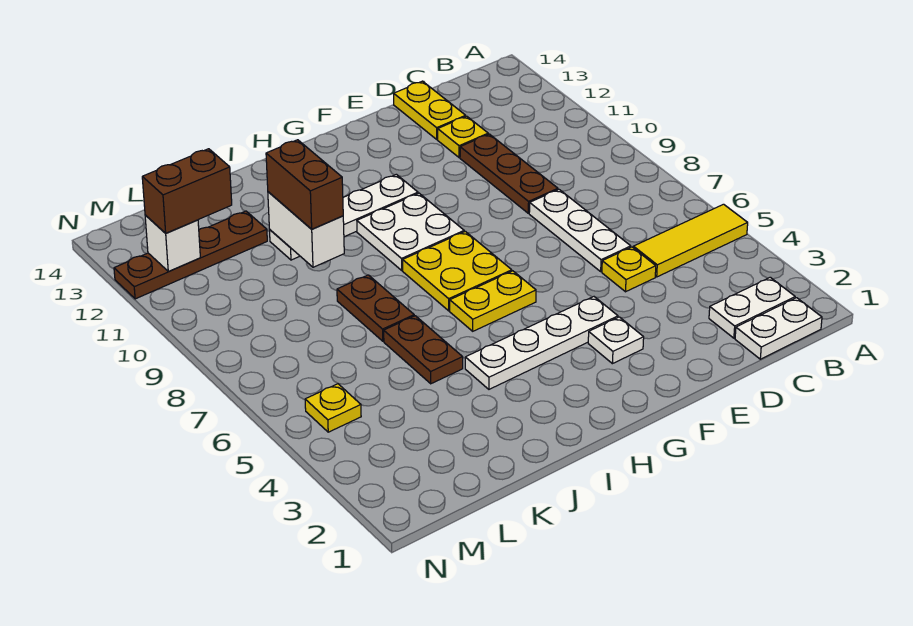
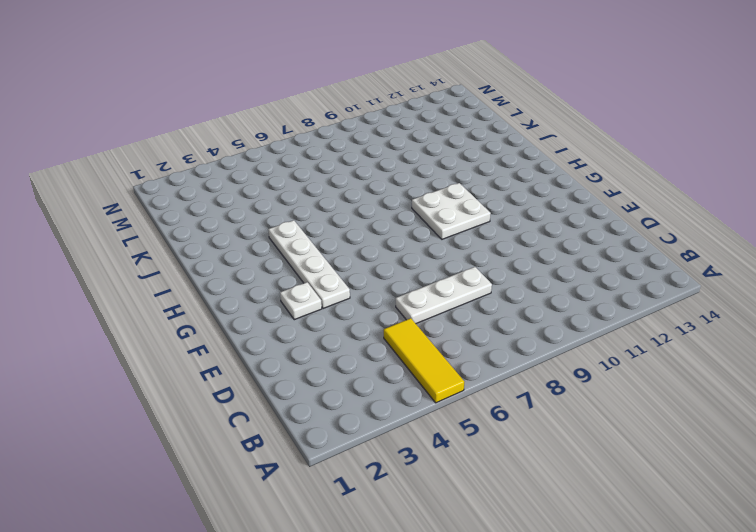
none -> white 1x2 plate [735,298,822,359]
none -> white 1x2 plate [709,277,795,338]
none -> yellow 1x1 plate [602,247,656,292]

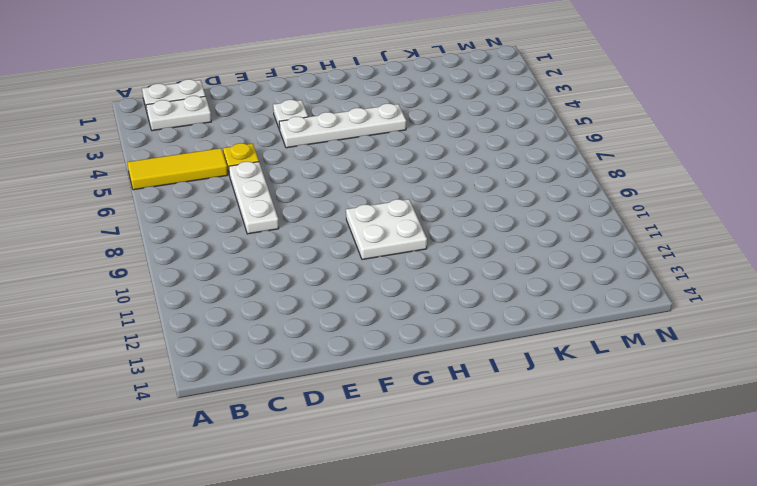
none -> brown 1x3 plate [460,134,558,213]
none -> yellow 1x1 plate [438,116,488,158]
none -> yellow 1x2 plate [394,81,466,139]

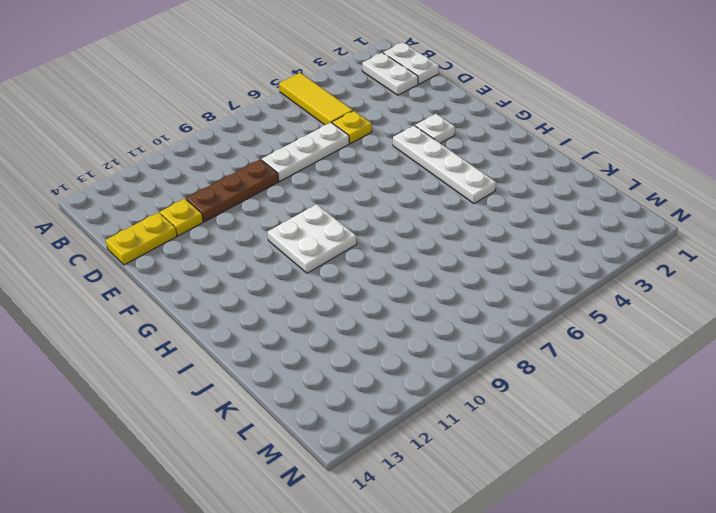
none -> yellow 1x2 plate [450,271,536,331]
none -> yellow 2x2 plate [403,231,512,311]
none -> white 1x4 plate [270,174,418,260]

